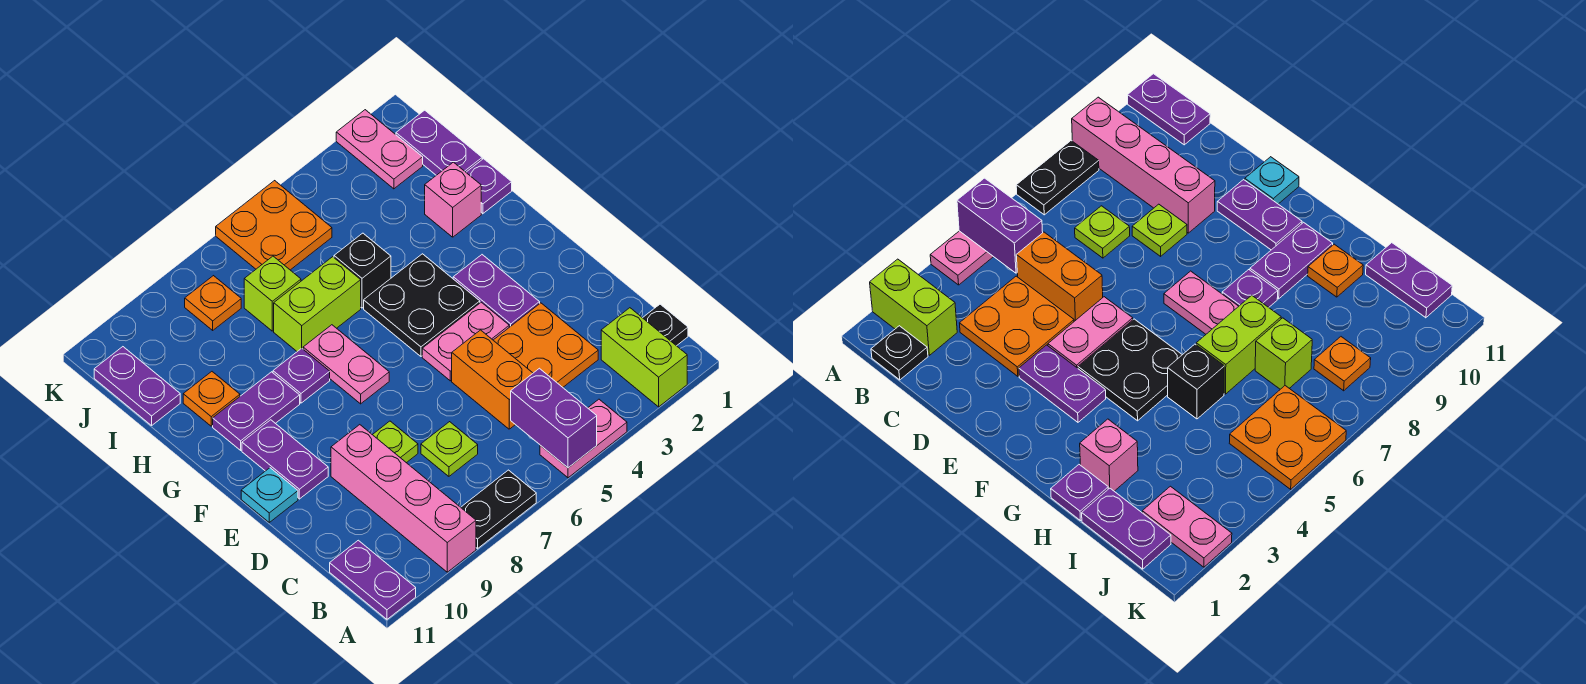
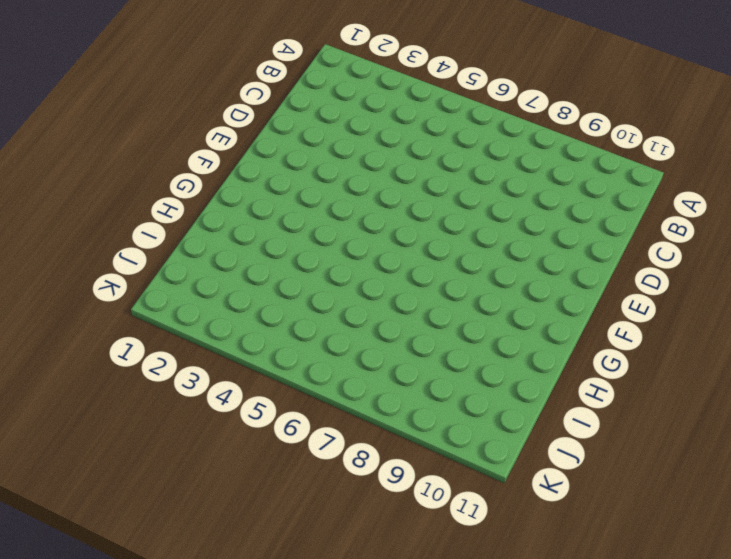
none -> lime 1x2 brick [601,308,687,407]
none -> pink 1x2 plate [540,399,627,478]
none -> black 1x2 plate [461,470,536,549]
none -> pink 1x4 brick [331,425,476,572]

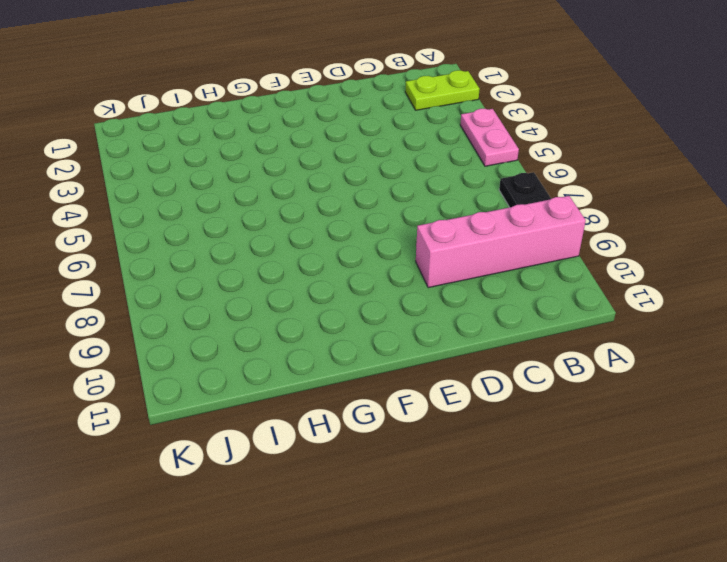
lime 1x2 plate [405,70,480,110] -> lime 1x2 brick [601,308,687,407]
none -> purple 1x2 plate [330,540,416,619]
none -> black 1x1 plate [643,304,688,346]
none -> orange 2x2 plate [493,303,598,387]
none -> orange 1x2 brick [452,330,533,429]

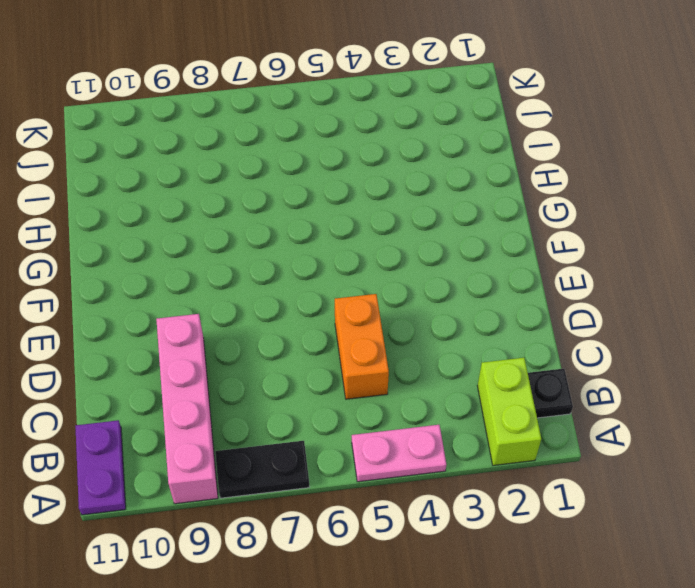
none -> orange 2x2 plate [493,303,598,387]
none -> lime 1x1 plate [421,422,478,476]
none -> lime 1x1 plate [373,421,418,463]
none -> purple 1x2 plate [453,255,540,327]

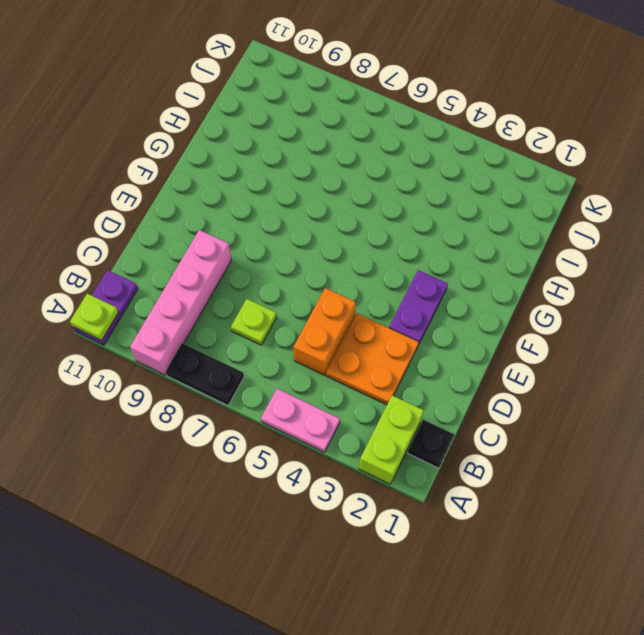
lime 1x1 plate [70,294,119,341] -> lime 1x1 plate moved to [373,421,418,463]
none -> pink 1x2 plate [422,302,509,381]
none -> purple 1x2 plate [242,420,328,499]
none -> cyan 1x1 plate [241,468,298,522]
none -> black 2x2 plate [364,254,480,356]

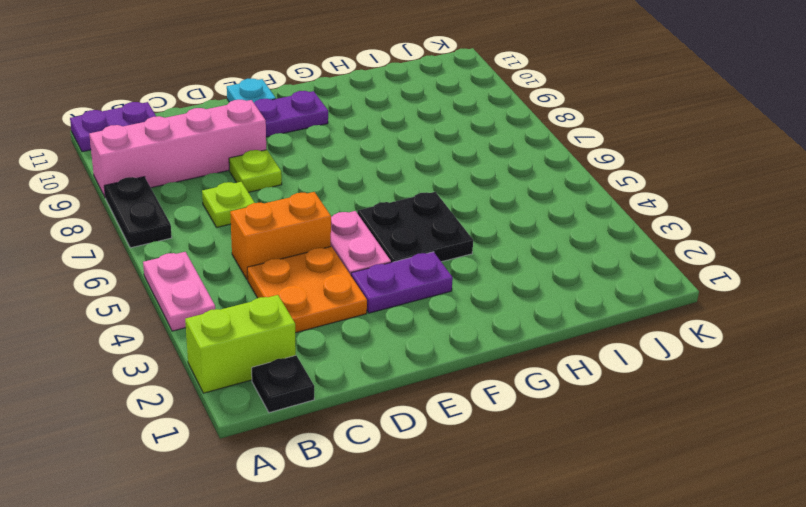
none -> pink 1x2 plate [303,325,389,404]
none -> purple 1x1 plate [273,348,330,403]
none -> purple 1x2 plate [213,372,300,450]
none -> purple 1x1 plate [466,159,512,214]

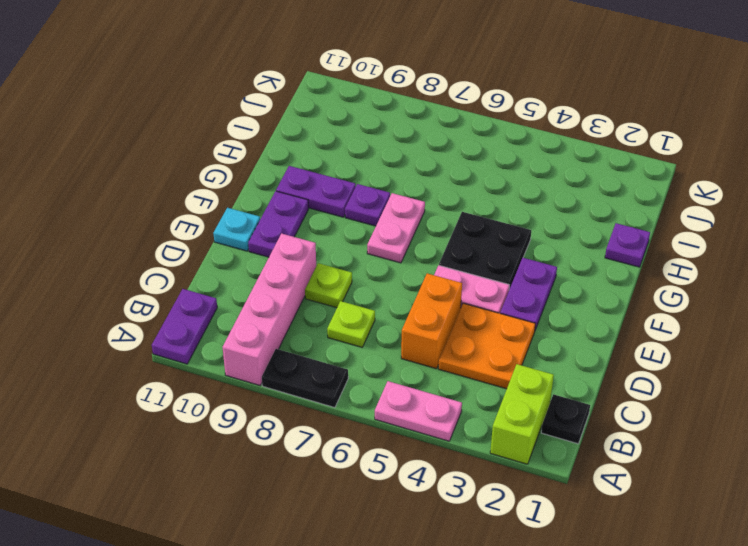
none -> pink 1x1 brick [425,162,481,237]
none -> black 1x1 brick [334,233,391,308]
none -> lime 1x2 brick [274,257,361,351]
none -> orange 1x1 plate [183,372,240,426]

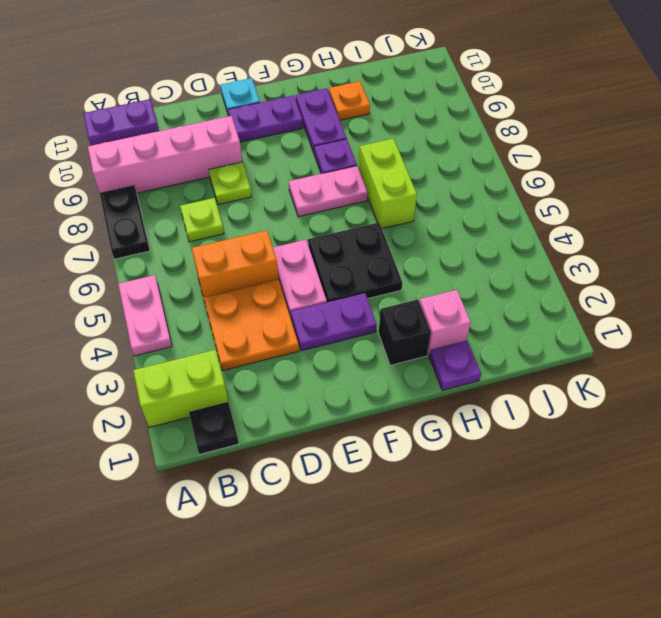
black 1x1 brick [379,300,431,365] -> black 1x1 brick moved to [334,233,391,308]
none -> purple 1x2 plate [396,110,482,175]
none -> lime 1x1 brick [244,256,301,331]
none -> purple 1x2 plate [94,347,180,425]
none -> pink 1x2 plate [336,110,423,189]

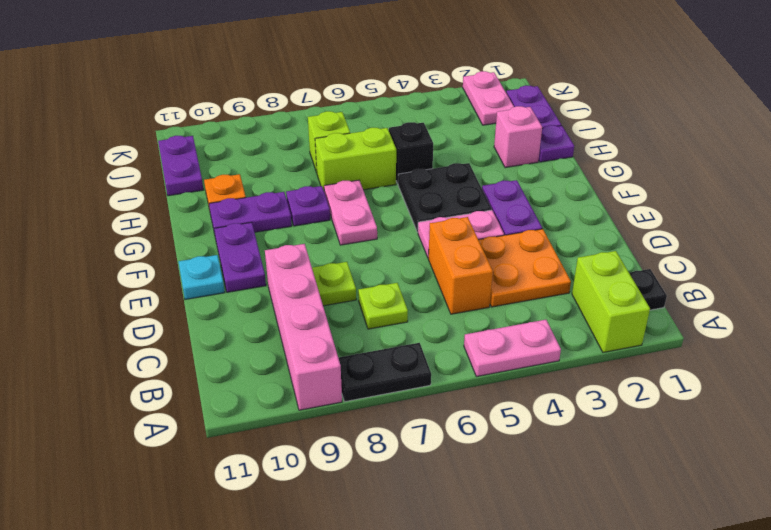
none -> purple 1x2 plate [330,540,416,619]
none -> orange 2x2 plate [216,181,332,270]
none -> orange 1x1 plate [185,276,241,330]
none -> purple 1x2 brick [511,368,597,468]

